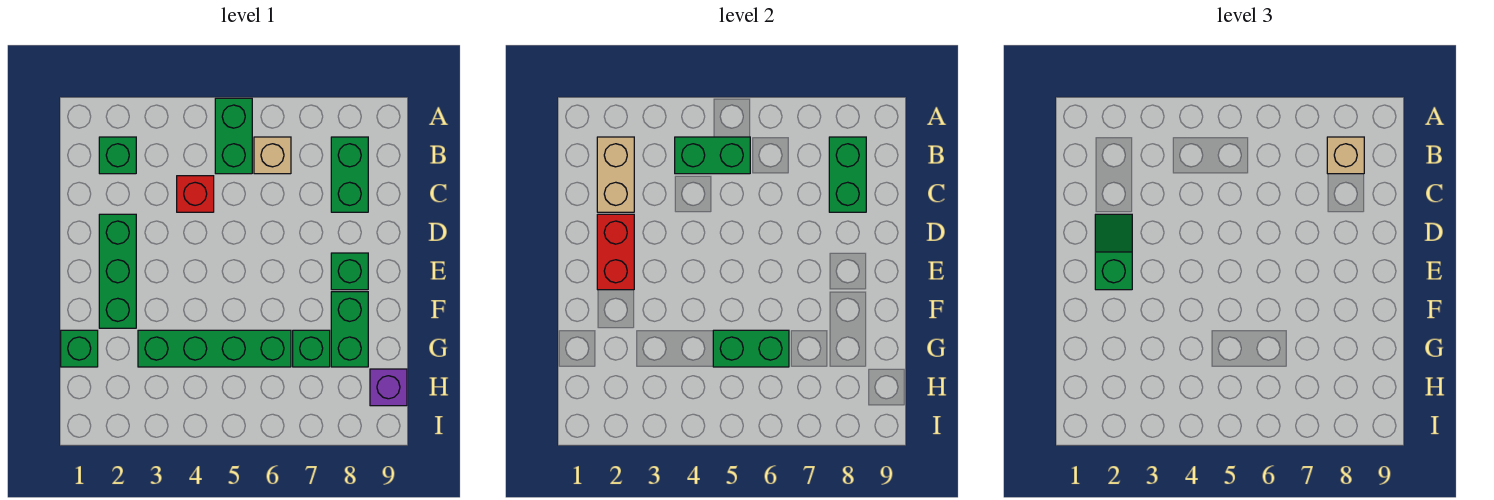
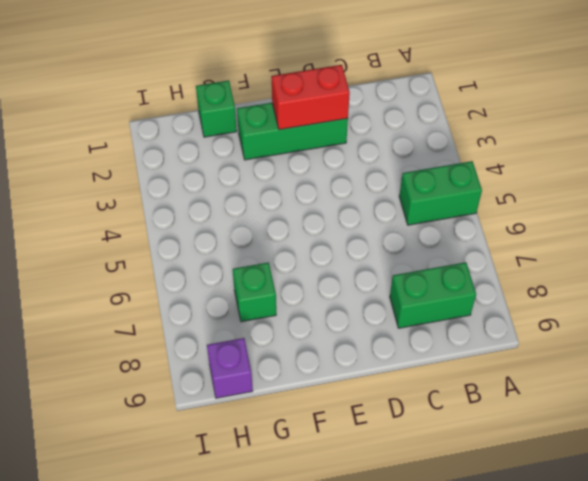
none -> green 1x1 brick [99,137,136,174]
none -> tan 1x1 brick [254,137,291,174]
none -> red 1x1 brick [177,176,214,212]

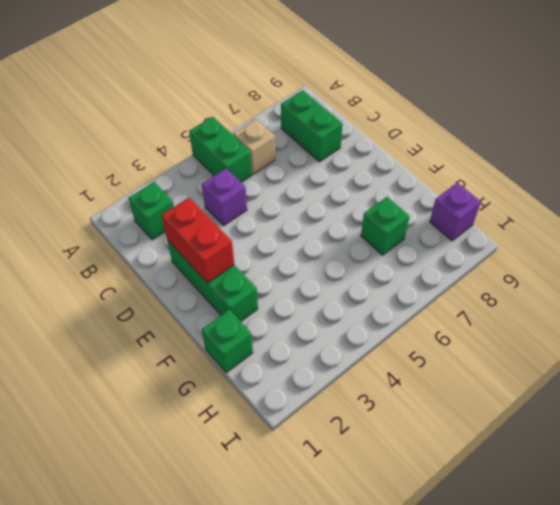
purple 1x1 brick [202,168,247,226] -> red 1x1 brick [177,176,214,212]
none -> green 1x1 brick [331,253,368,290]
none -> green 1x2 brick [331,292,368,367]
none -> green 1x4 brick [138,330,291,367]

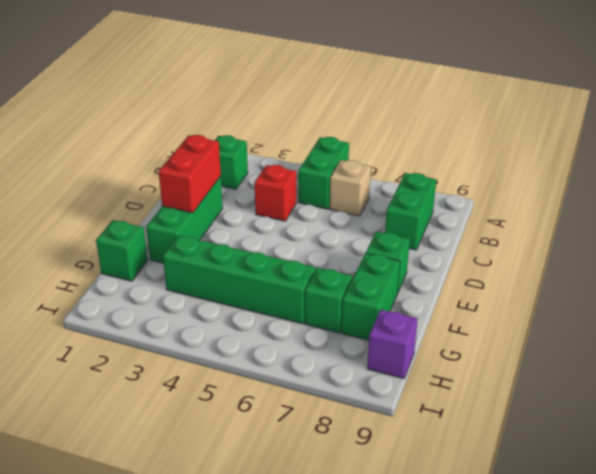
none -> tan 1x2 brick [597,137,634,212]
none -> green 1x2 brick [675,137,750,174]
none -> green 1x2 brick [829,137,866,212]

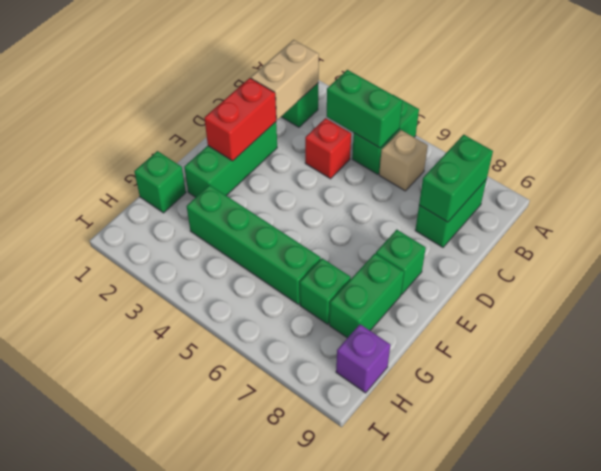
none -> green 1x2 brick [713,330,789,367]
none -> tan 1x1 brick [1327,137,1364,174]
none -> green 1x2 slope [1095,214,1132,290]

